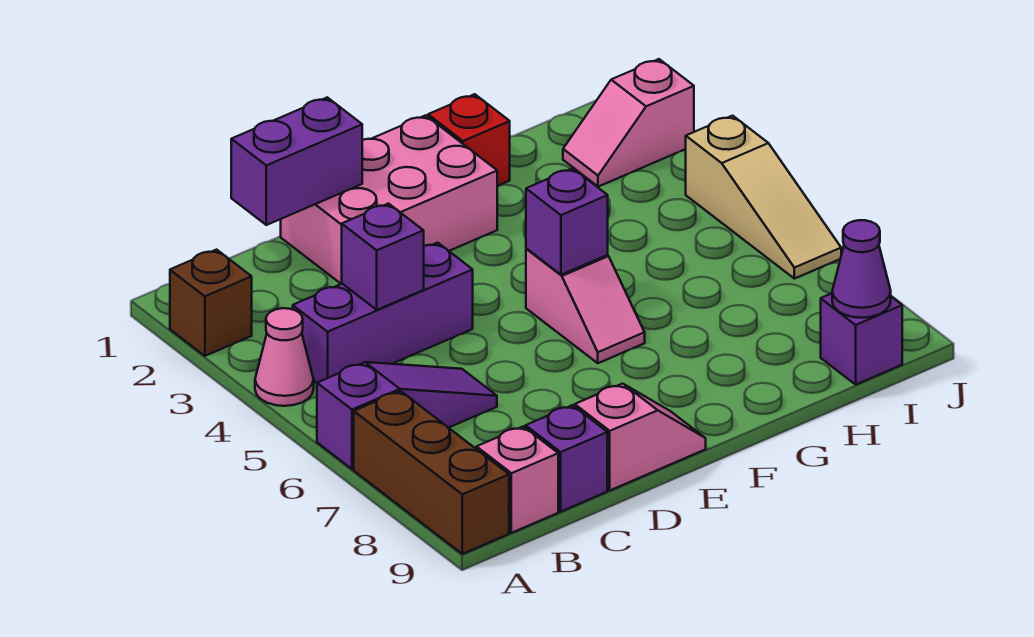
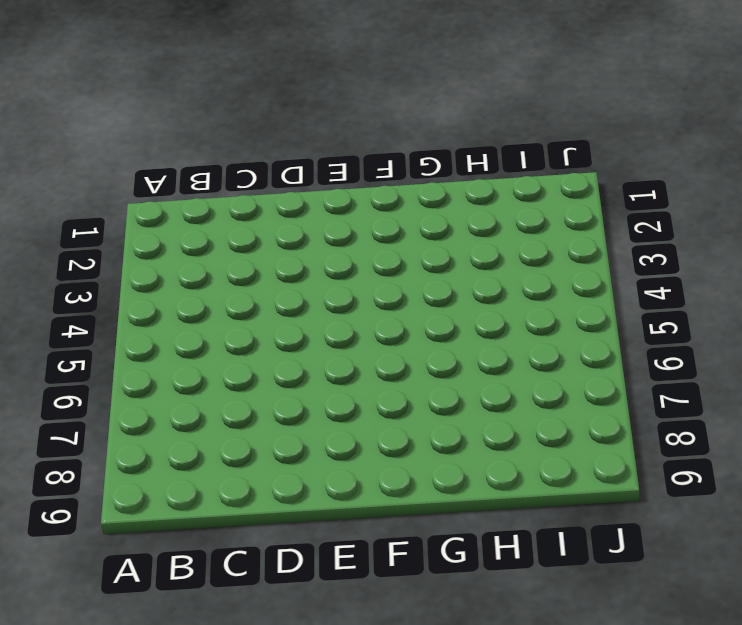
none -> brown 1x1 brick [170,250,252,356]
none -> pink 1x1 cone [255,308,314,406]
none -> purple 1x3 slope [317,362,497,469]

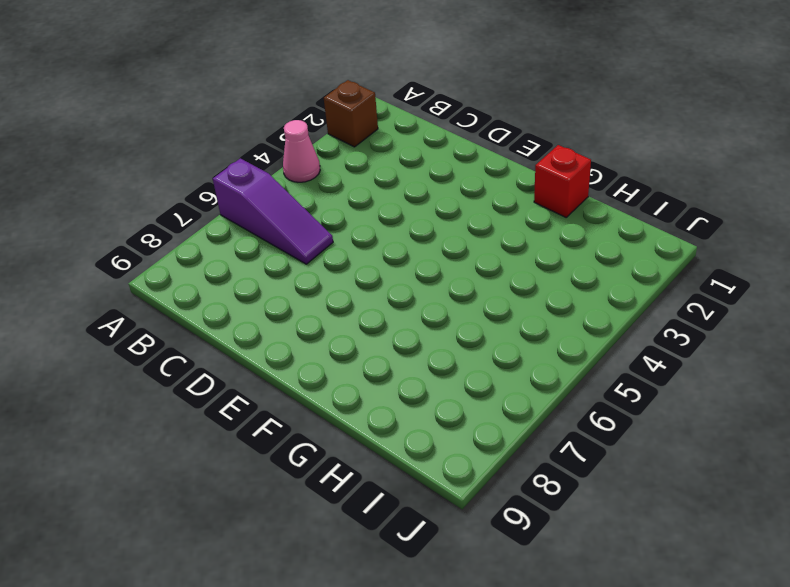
none -> brown 1x3 brick [354,391,509,554]
none -> purple 1x3 brick [293,243,473,383]
none -> pink 1x1 brick [476,426,558,533]

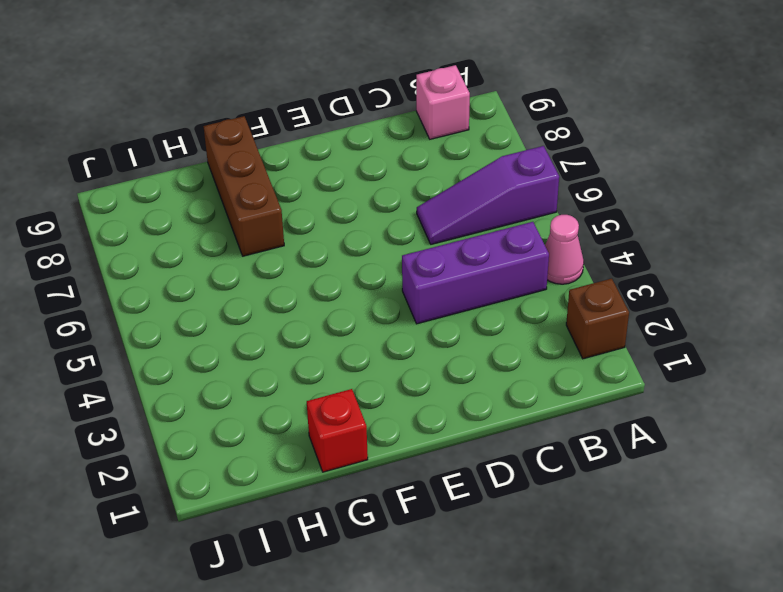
brown 1x3 brick [203,116,284,256] -> brown 1x3 brick moved to [354,391,509,554]
none -> purple 1x1 brick [526,405,607,511]
none -> pink 2x3 brick [281,115,497,284]
none -> pink 1x2 slope [575,384,706,490]

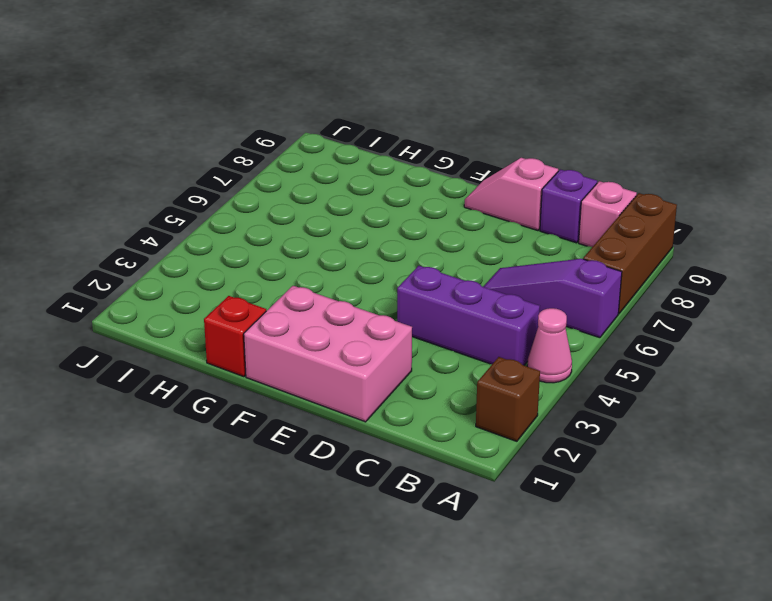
none -> pink 1x2 slope [526,248,645,363]
none -> pink 1x2 slope [563,59,694,187]
none -> purple 1x1 brick [821,294,902,384]

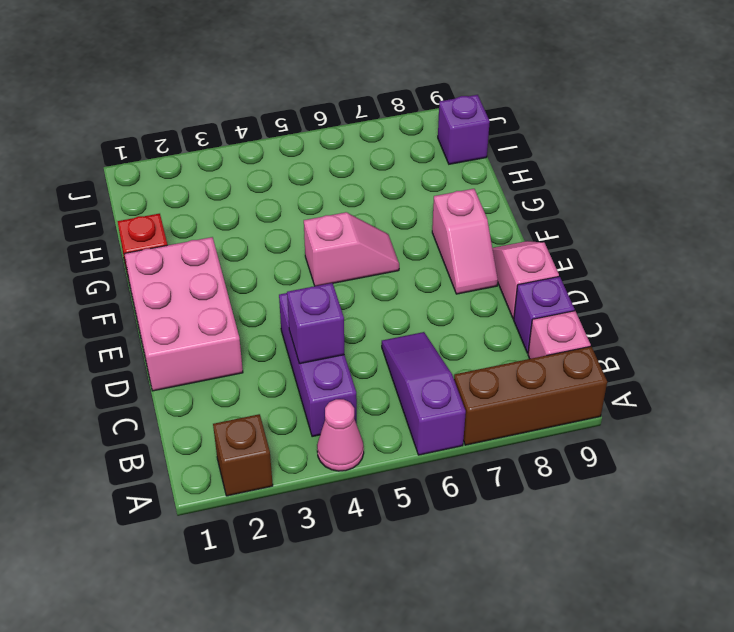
pink 1x2 slope [432,189,498,294] -> pink 1x2 slope moved to [563,59,694,187]
none -> tan 1x3 slope [686,116,841,279]
none -> purple 1x2 brick [231,97,362,225]
none -> purple 1x1 brick [526,168,608,275]

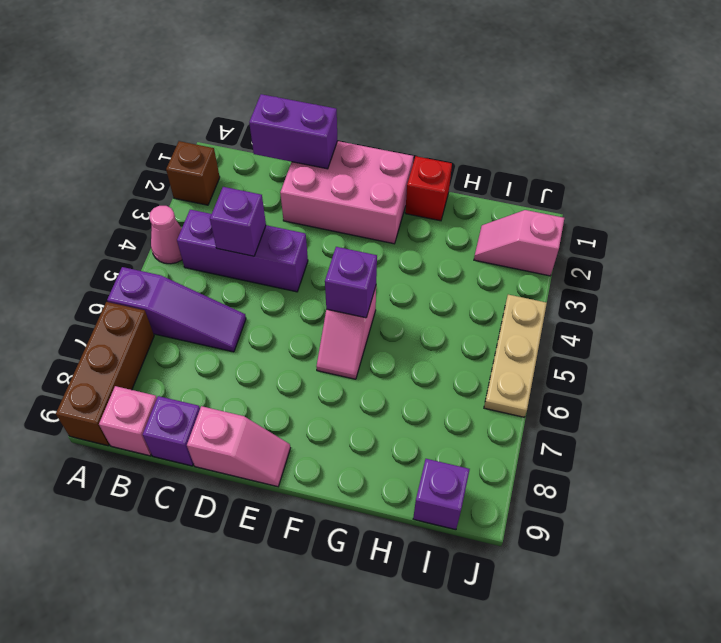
tan 1x3 plate [484,295,547,417] -> tan 1x3 slope [686,116,841,279]
none -> purple 1x1 cone [832,220,891,318]

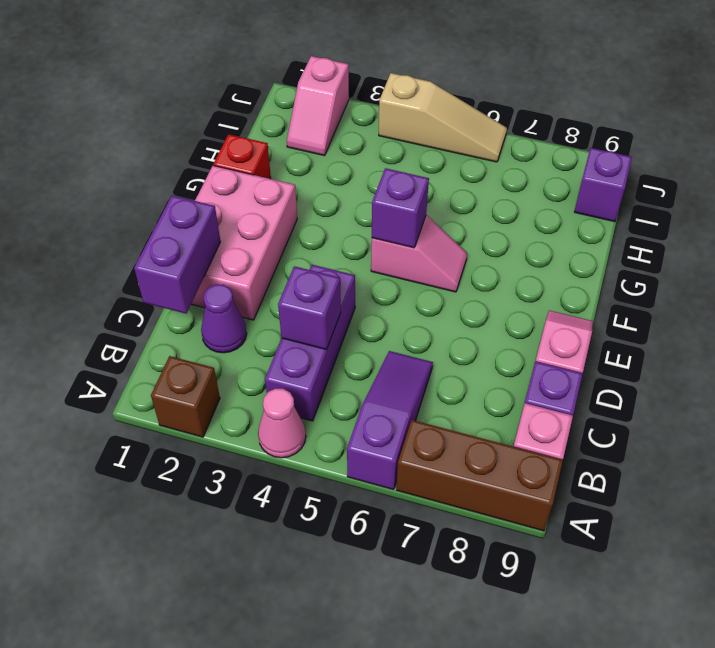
purple 1x1 cone [201,284,247,353] -> purple 1x1 cone moved to [832,220,891,318]

